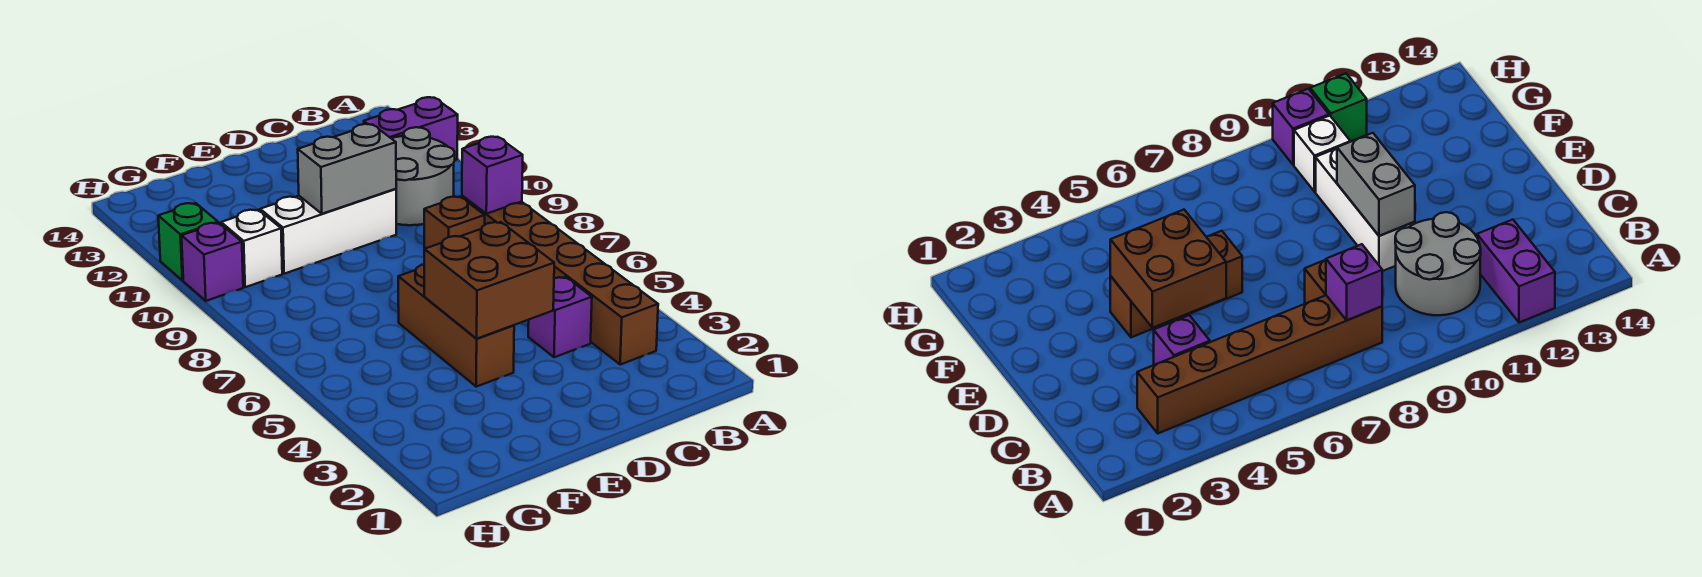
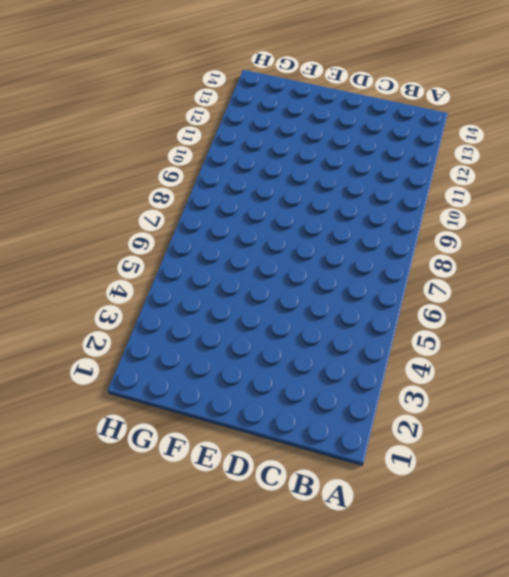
none -> purple 1x2 brick [364,97,458,160]
none -> brown 1x6 brick [462,196,658,364]
none -> grey 2x2 round brick [391,127,455,225]

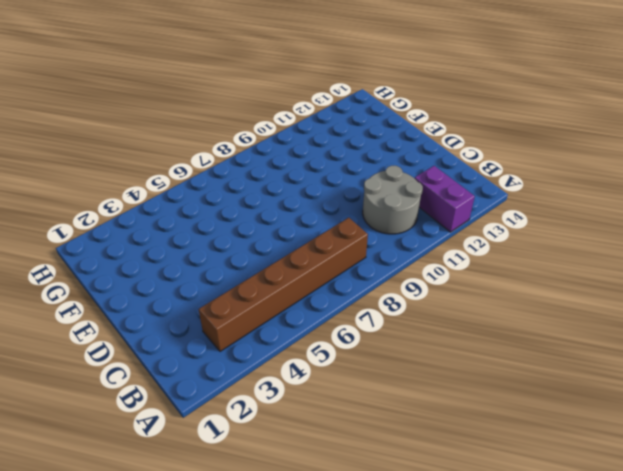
none -> purple 1x1 brick [528,277,592,357]
none -> brown 1x1 brick [424,197,485,249]
none -> white 1x3 brick [260,189,396,274]

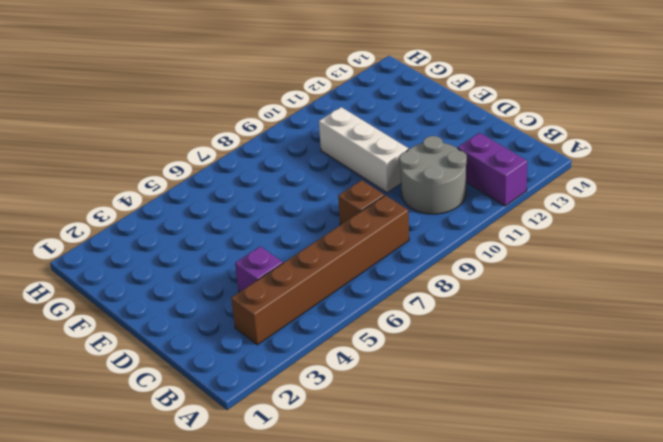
none -> brown 1x3 brick [398,264,514,387]
none -> white 1x1 brick [221,210,282,287]
none -> purple 1x1 brick [182,223,243,301]

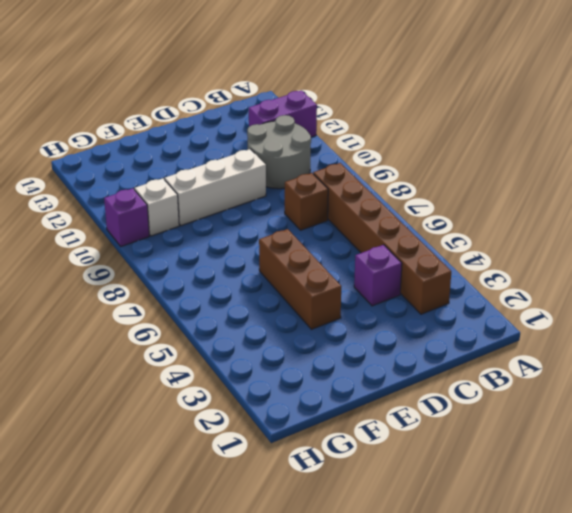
none -> green 1x1 brick [158,203,218,280]
none -> purple 1x1 brick [462,137,523,214]
none -> brown 2x2 brick [424,222,554,339]

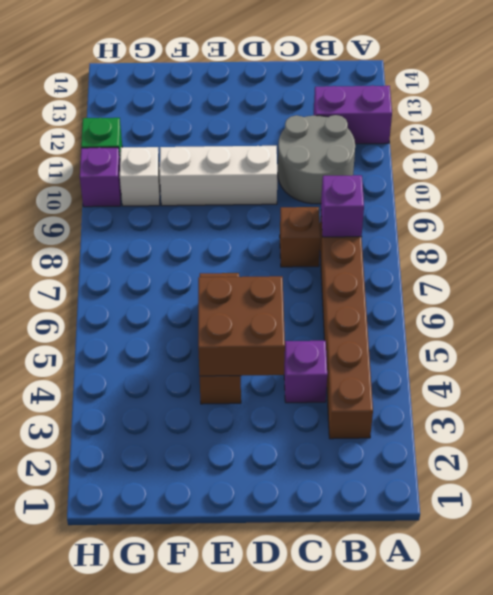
none -> grey 1x2 brick [298,124,396,214]

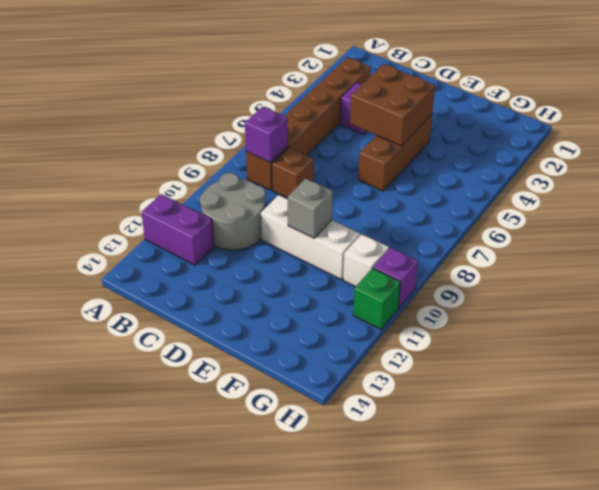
grey 1x1 brick [288,179,333,238] -> grey 1x2 brick [298,124,396,214]

